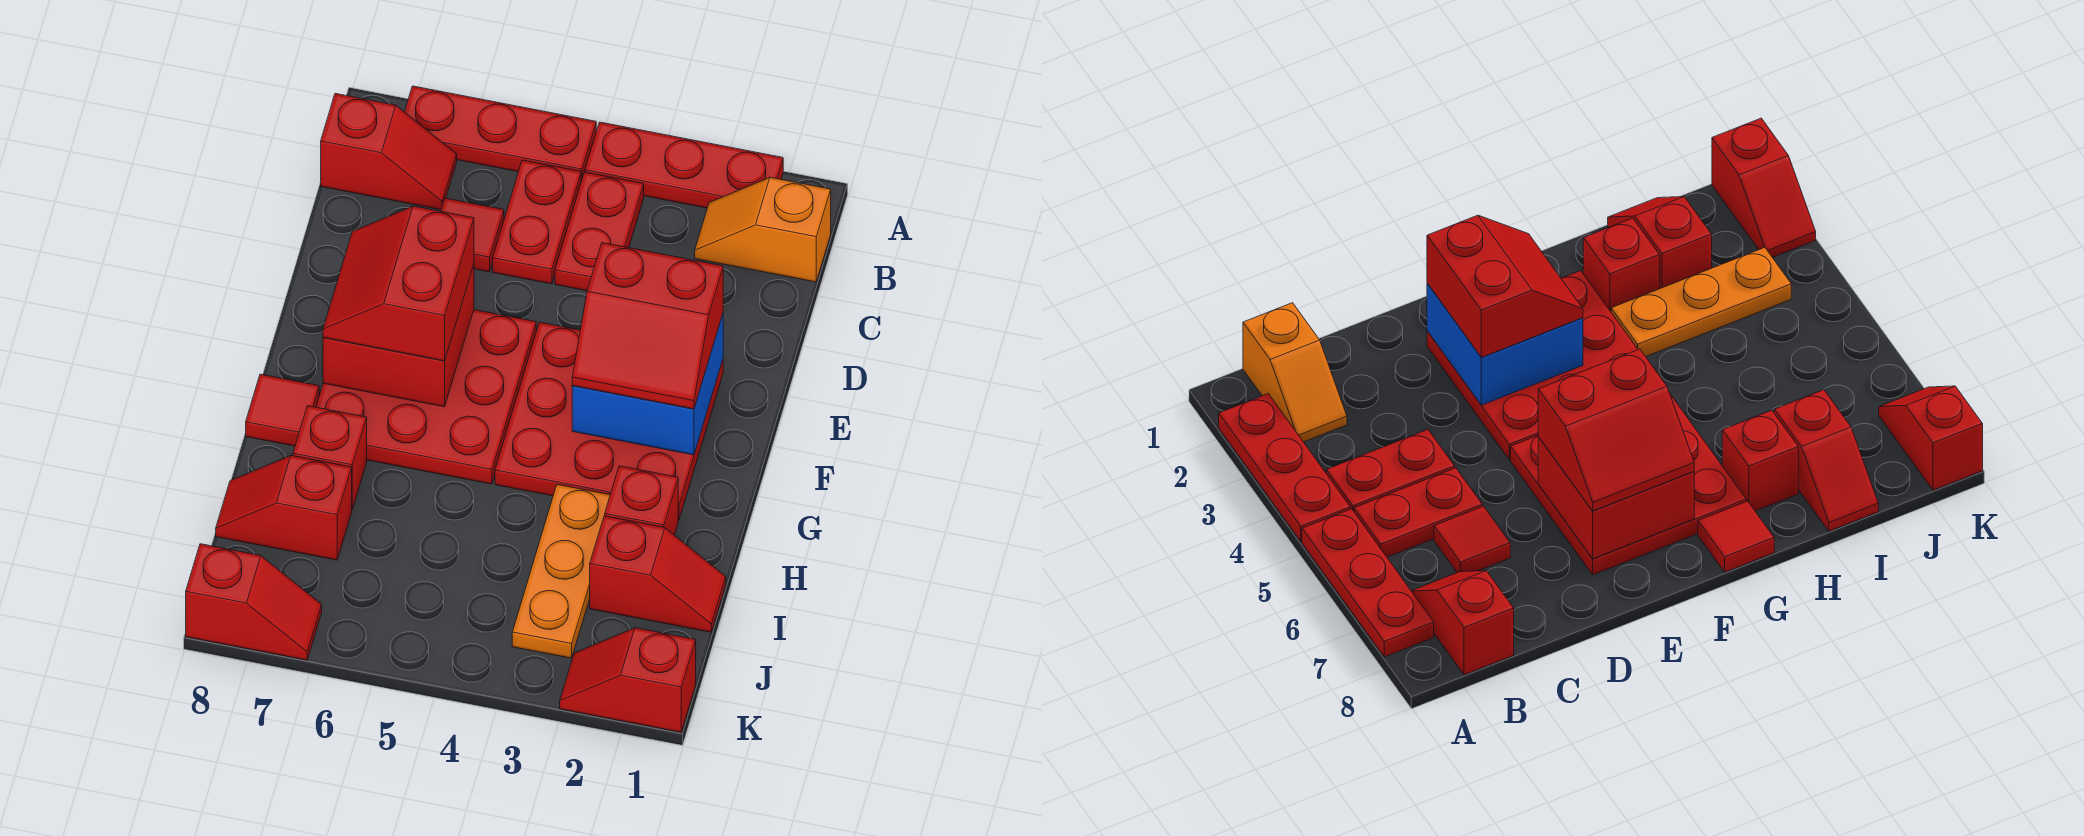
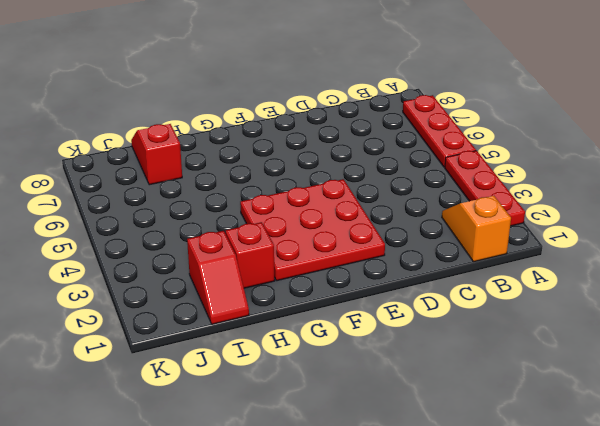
none -> red 1x2 plate [555,172,644,291]
none -> red 1x2 plate [493,160,581,284]
none -> red 1x2 slope [321,93,457,210]

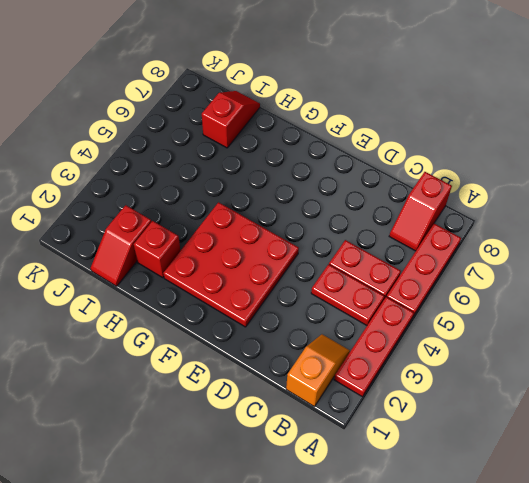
none -> red 1x1 tile [441,198,504,272]
none -> red 3x3 plate [316,310,536,484]
none -> red 1x1 tile [246,374,319,446]

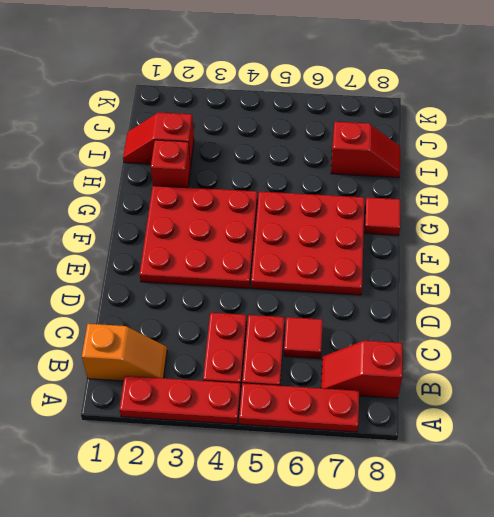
none -> orange 1x3 plate [512,485,610,658]
none -> red 1x1 brick [293,406,367,509]
none -> red 1x2 slope [560,628,696,732]

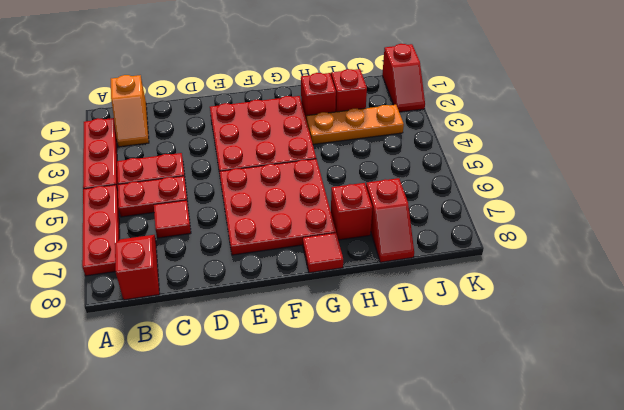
none -> red 1x2 slope [186,544,322,660]
none -> blue 2x2 brick [572,314,723,455]
none -> red 2x2 brick [323,265,474,407]

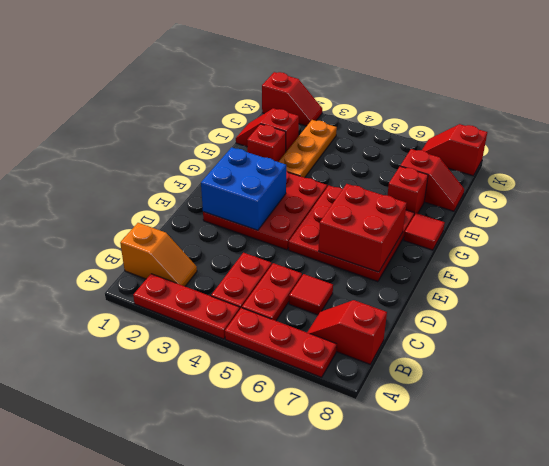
none -> red 2x2 slope [572,243,723,409]
none -> red 2x2 slope [323,206,474,361]

